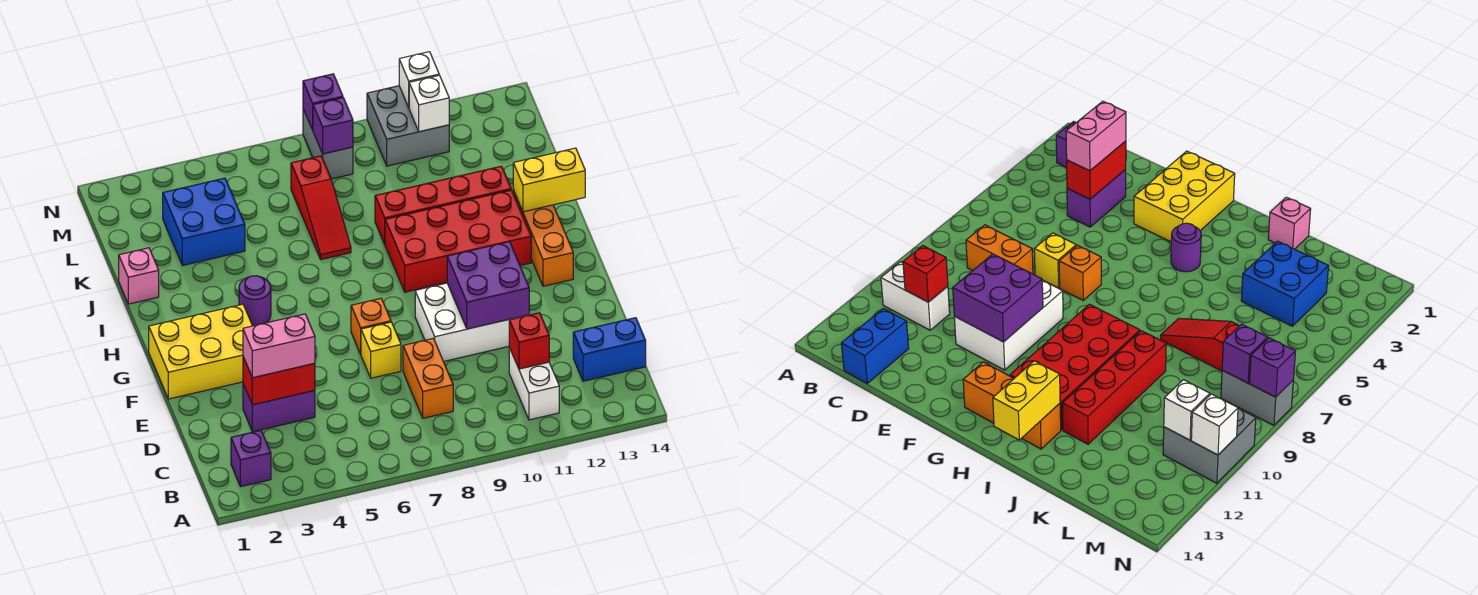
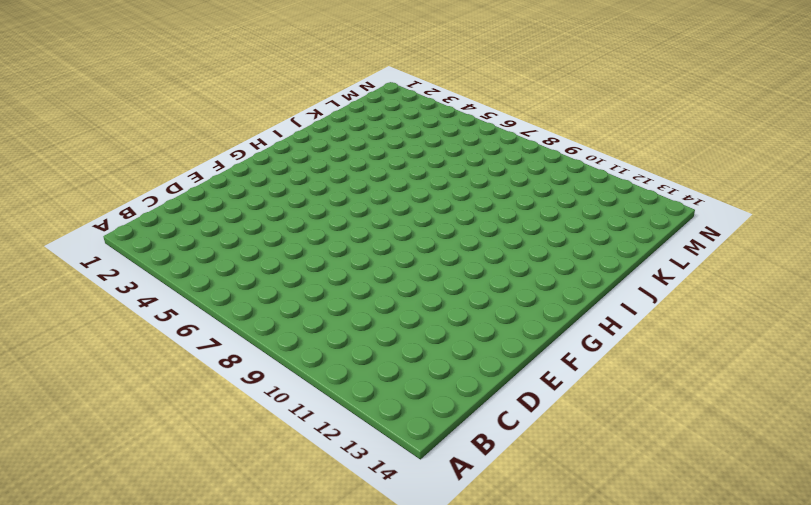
none -> purple 1x1 brick [231,430,271,487]
none -> white 1x2 brick [509,348,559,420]
none -> orange 1x2 brick [403,338,453,418]

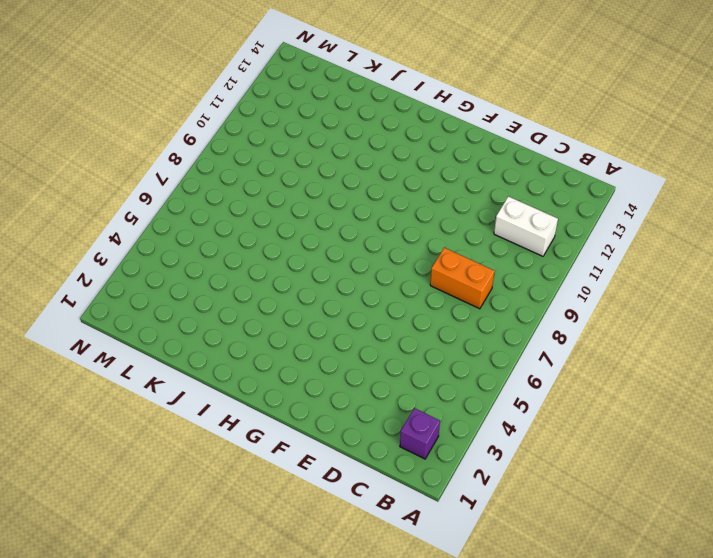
none -> blue 1x2 brick [573,318,646,381]
none -> purple 1x2 brick [243,384,315,432]
none -> yellow 1x1 brick [361,322,401,378]

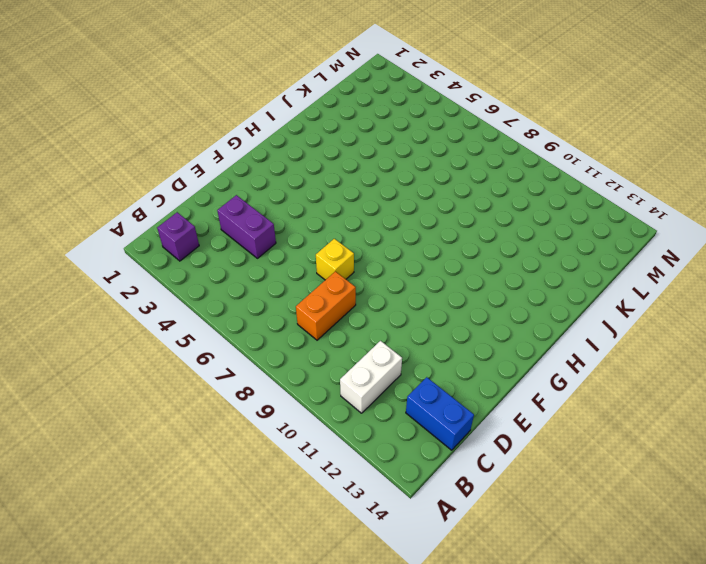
none -> white 2x3 brick [415,283,519,361]
none -> yellow 2x3 brick [149,304,252,399]
none -> orange 1x1 brick [351,298,391,354]

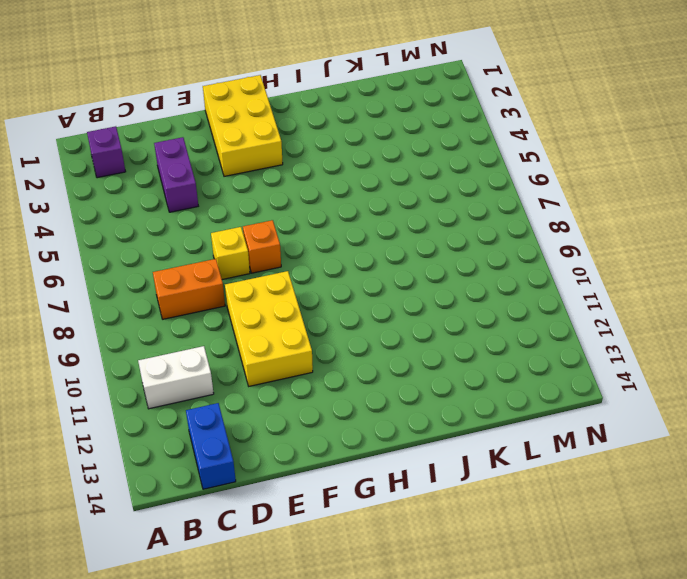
yellow 2x3 brick [225,271,313,386] -> white 2x3 brick [415,283,519,361]
none -> orange 1x3 brick [513,190,573,286]
none -> purple 1x1 round brick [239,276,271,326]
none -> red 2x4 brick [385,190,531,292]

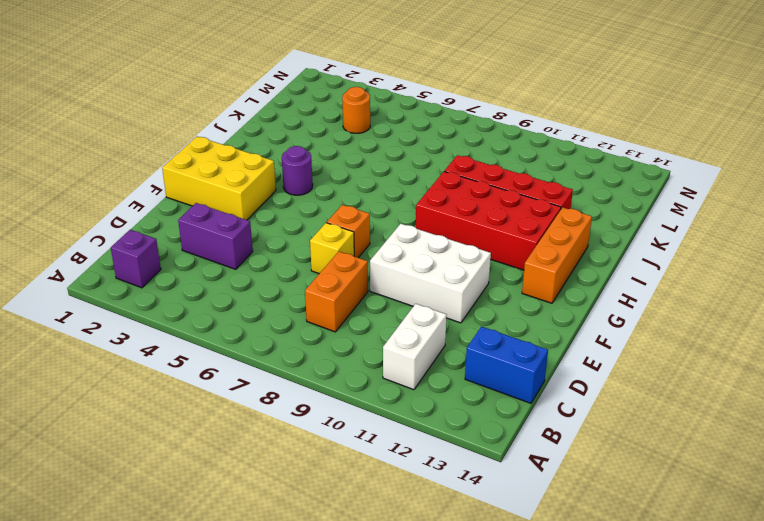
orange 1x1 round brick [342,87,370,133] -> blue 2x2 brick [163,178,245,266]
none -> pink 1x1 brick [119,248,159,304]
none -> red 1x3 slope [291,156,351,259]
none -> grey 1x2 brick [303,109,353,179]

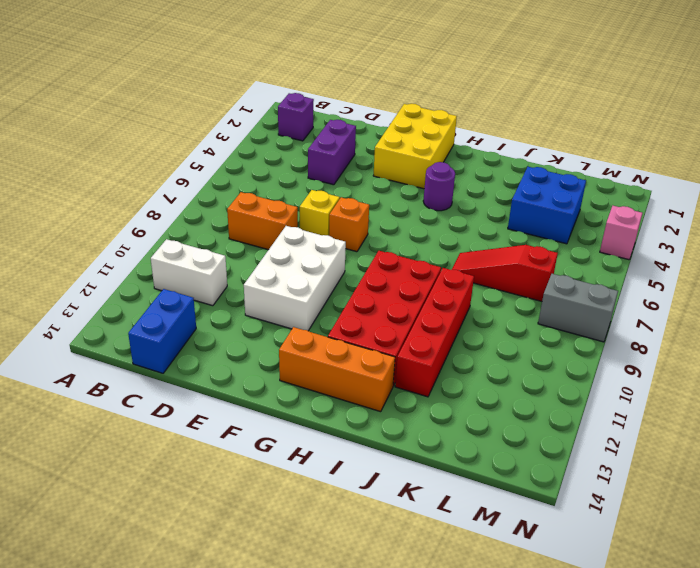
pink 1x1 brick [600,206,642,260] -> pink 1x1 brick moved to [119,248,159,304]
none -> grey 2x2 brick [367,86,449,166]
none -> red 1x1 brick [509,313,549,369]
none -> red 1x2 brick [243,357,315,405]

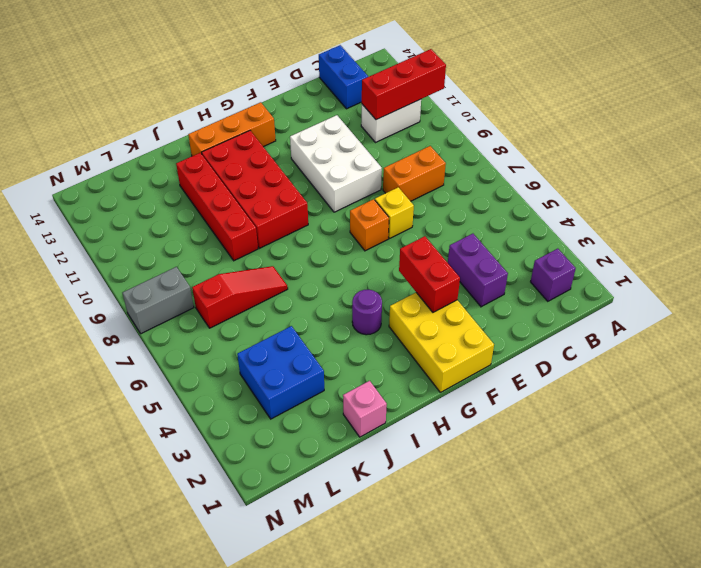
red 1x3 brick [362,49,446,120] -> red 1x1 brick [509,313,549,369]
red 1x2 brick [399,236,460,312] -> red 1x2 brick moved to [243,357,315,405]
none -> grey 2x2 brick [367,86,449,166]
none -> purple 2x2 brick [447,242,529,329]
none -> yellow 1x2 brick [513,148,585,212]

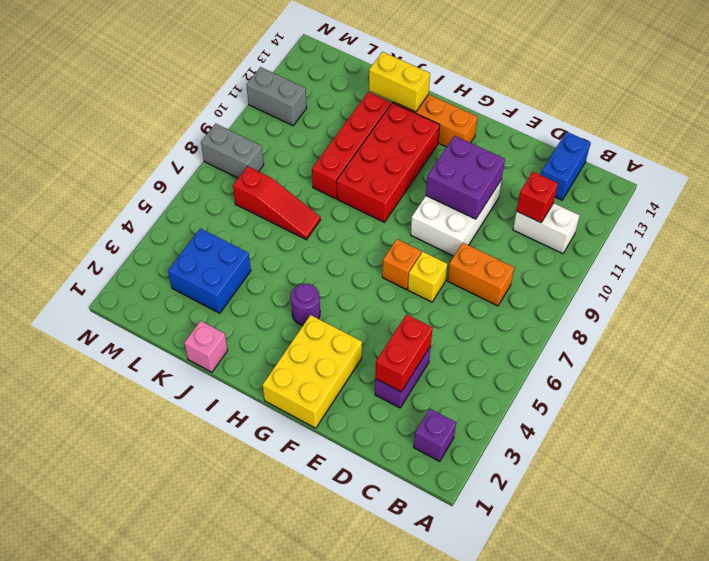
yellow 1x2 brick [369,52,430,112] -> yellow 1x2 brick turned to [513,148,585,212]
grey 1x2 brick [247,67,307,126] -> grey 2x2 brick [367,86,449,166]
none -> purple 1x1 brick [313,98,353,154]
none -> white 1x1 brick [409,75,449,132]
none -> purple 1x1 brick [303,74,343,130]

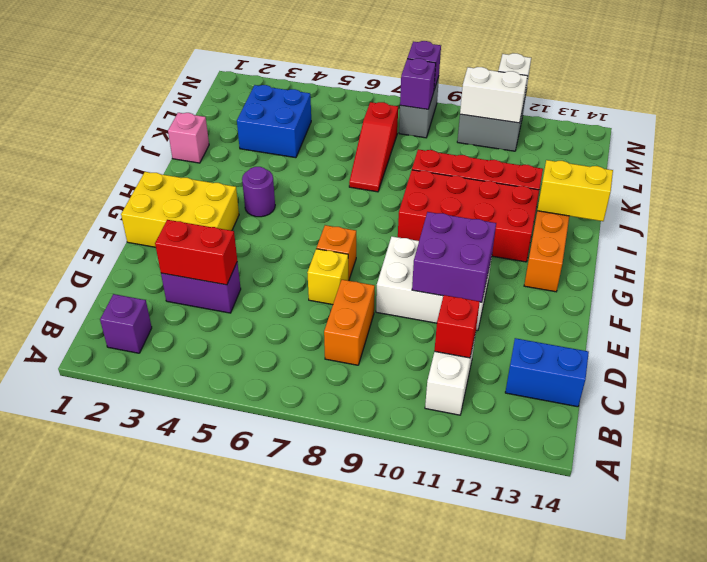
white 1x2 brick [460,67,527,123] -> white 1x1 brick [409,75,449,132]
none -> pink 1x2 brick [243,314,315,378]

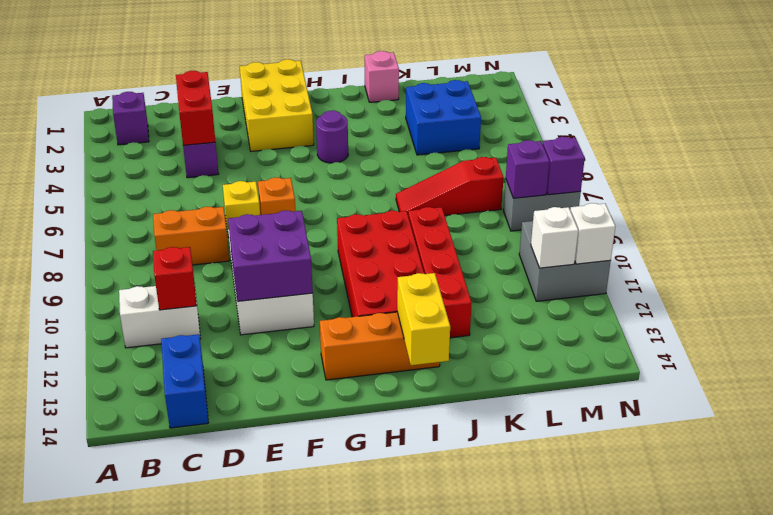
none -> pink 1x2 brick [243,314,315,378]

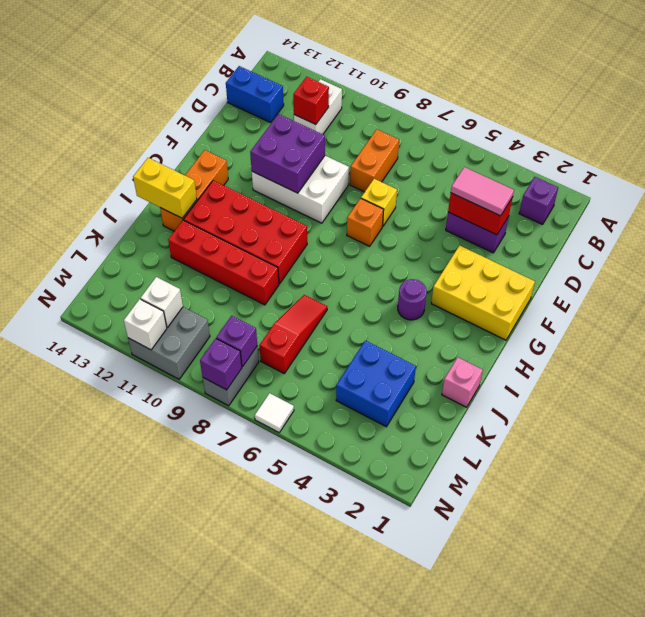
pink 1x2 tile [451,167,514,216] -> pink 1x2 brick [243,314,315,378]
white 1x1 tile [255,393,294,432] -> none

